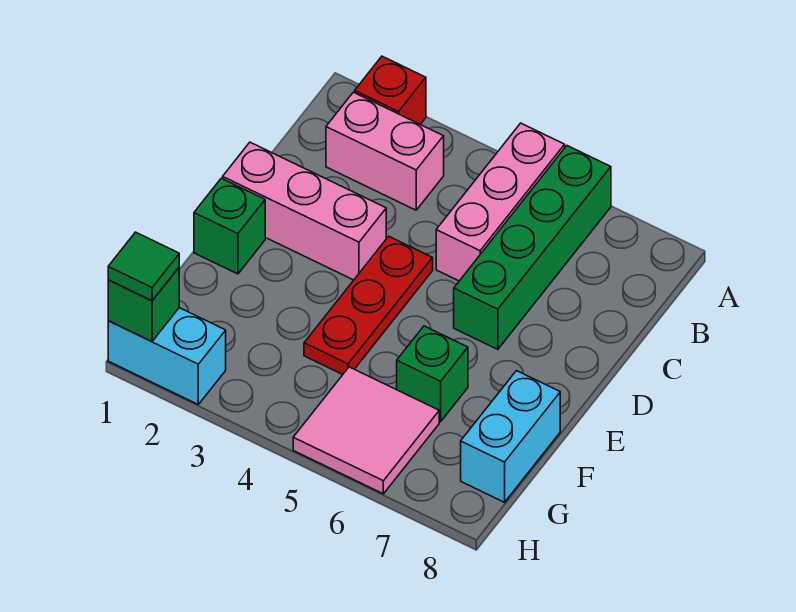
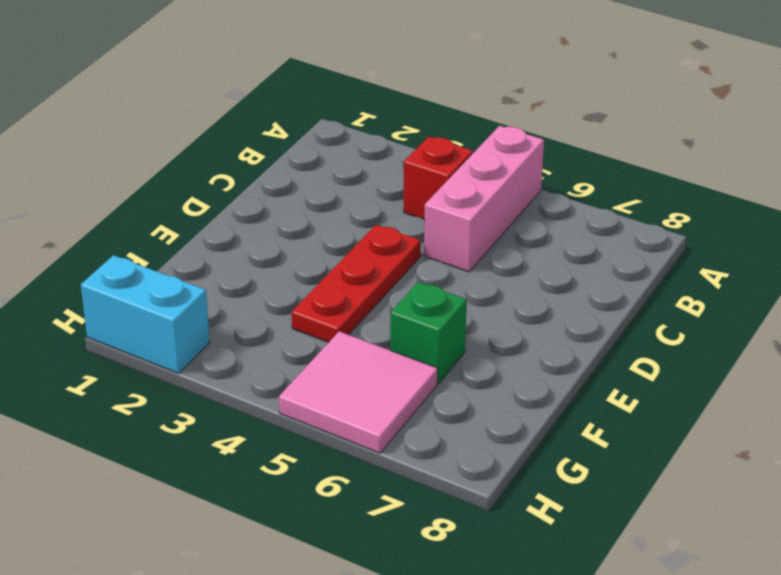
red 1x1 brick [404,137,473,220] -> red 1x1 brick moved to [355,56,426,124]
none -> green 1x4 brick [454,146,611,349]
none -> pink 1x2 brick [326,92,444,210]
none -> pink 1x3 brick [223,142,386,280]

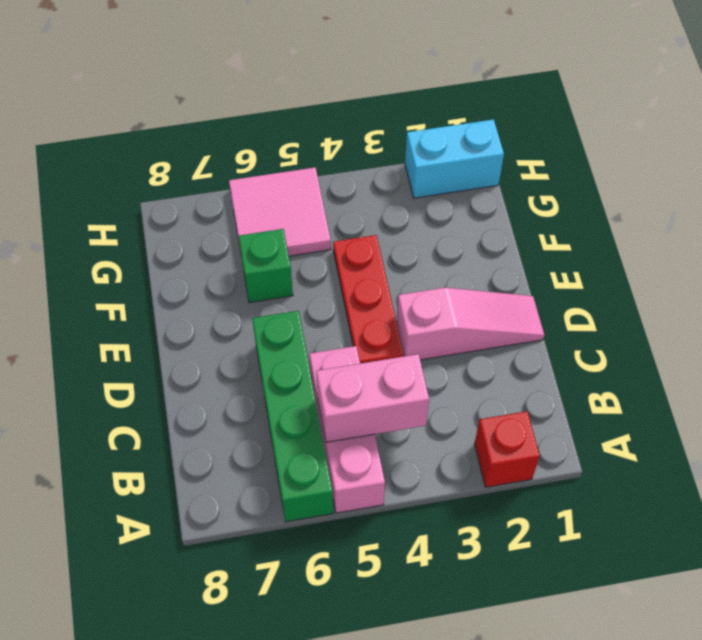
pink 1x2 brick [316,354,429,442] -> pink 1x2 brick moved to [326,92,444,210]
pink 1x3 slope [396,287,544,360] -> pink 1x3 brick [223,142,386,280]
none -> green 1x1 brick [194,178,265,274]
none -> cyan 1x2 brick [461,371,560,502]
none -> green 1x1 brick [108,268,179,341]

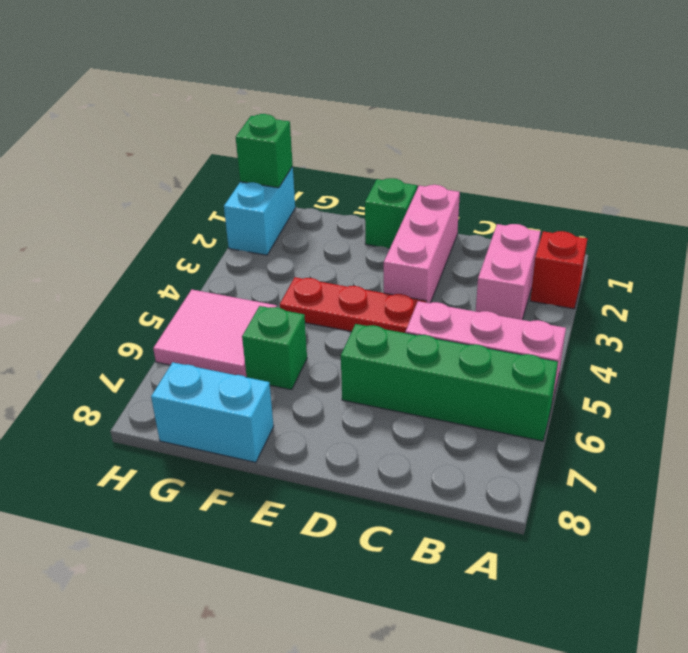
none -> green 1x1 tile [108,232,179,301]

